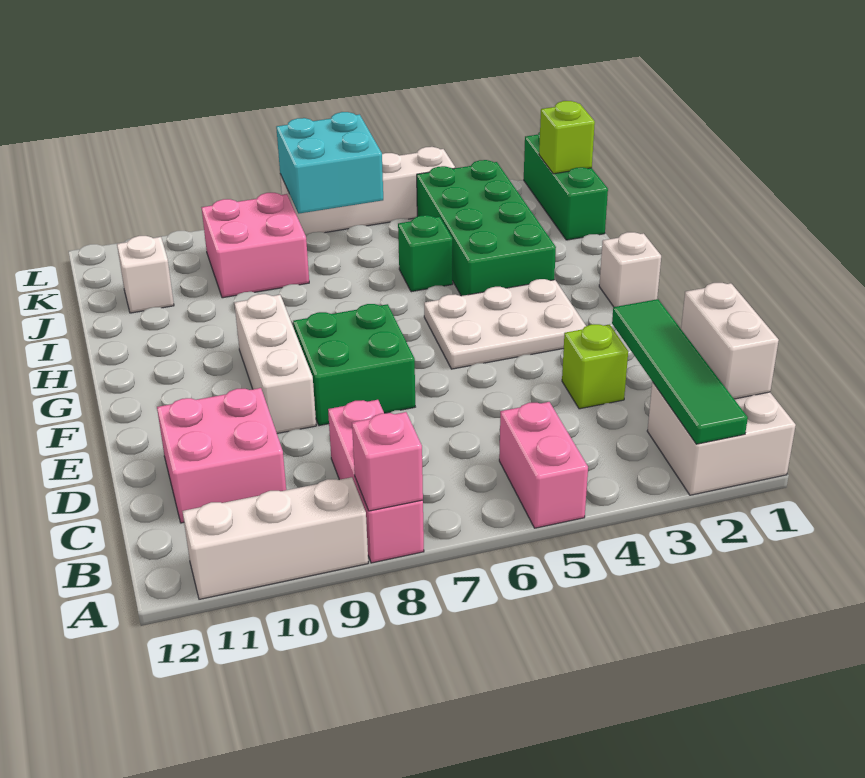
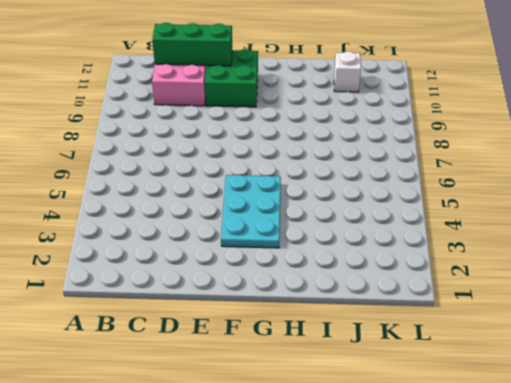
green 1x3 brick [152,23,232,66] -> green 1x3 brick moved to [524,132,608,240]
green 2x2 brick [205,49,258,107] -> green 2x2 brick moved to [293,304,415,426]
cyan 2x3 plate [221,175,281,248] -> white 2x3 plate [424,279,586,369]
none -> white 2x2 brick [647,382,796,495]
none -> pink 1x2 brick [499,402,588,528]
none -> pink 1x3 brick [328,400,424,563]

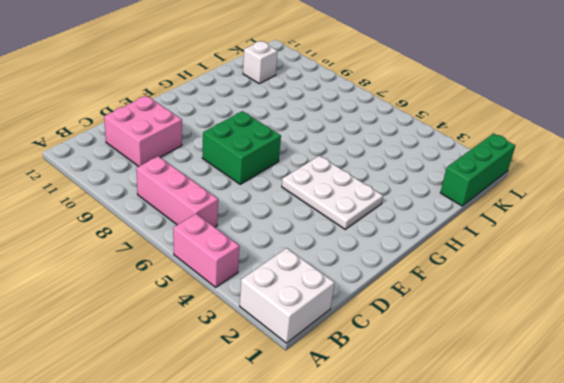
pink 1x2 brick [173,214,239,287] -> pink 1x2 brick turned to [499,402,588,528]
pink 1x3 brick [136,156,218,227] -> pink 1x3 brick turned to [328,400,424,563]
none -> white 1x3 brick [182,477,368,599]
none -> lime 1x1 brick [562,324,628,409]
none -> white 1x3 brick [234,294,316,433]

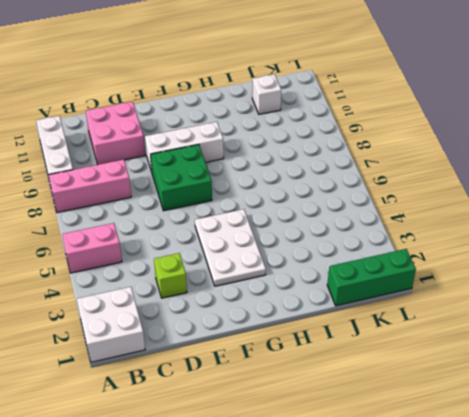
none -> white 1x1 brick [599,232,661,307]
none -> green 2x4 brick [417,160,556,296]
none -> green 1x1 brick [398,215,453,292]

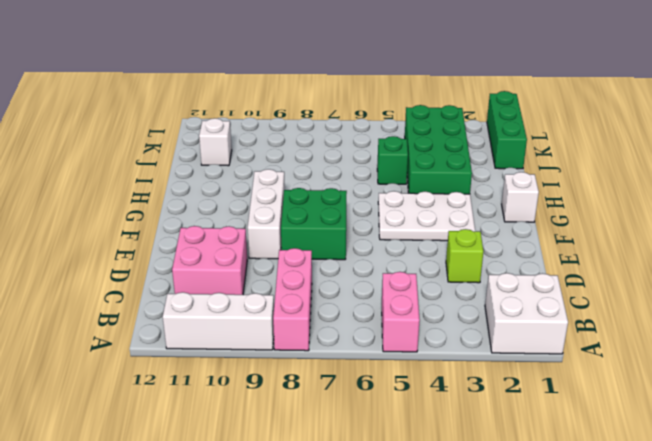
none -> pink 2x2 brick [201,193,309,298]
none -> white 1x4 brick [280,147,455,235]
none -> green 1x4 tile [612,299,748,444]

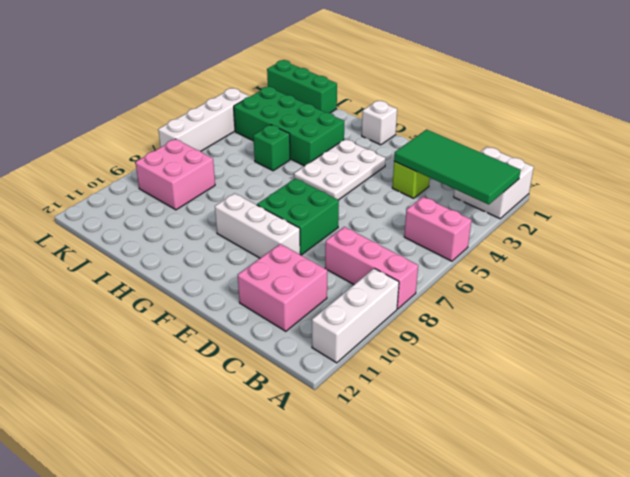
green 2x4 tile [394,129,521,205] -> green 1x4 tile [612,299,748,444]
none -> white 1x1 brick [117,236,174,313]
none -> pink 1x1 brick [352,412,423,511]
none -> white 1x2 brick [681,283,779,399]

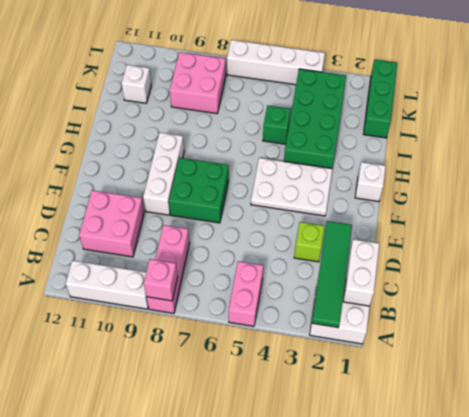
none -> lime 1x1 brick [539,101,595,174]
none -> cyan 2x2 brick [276,112,383,214]

